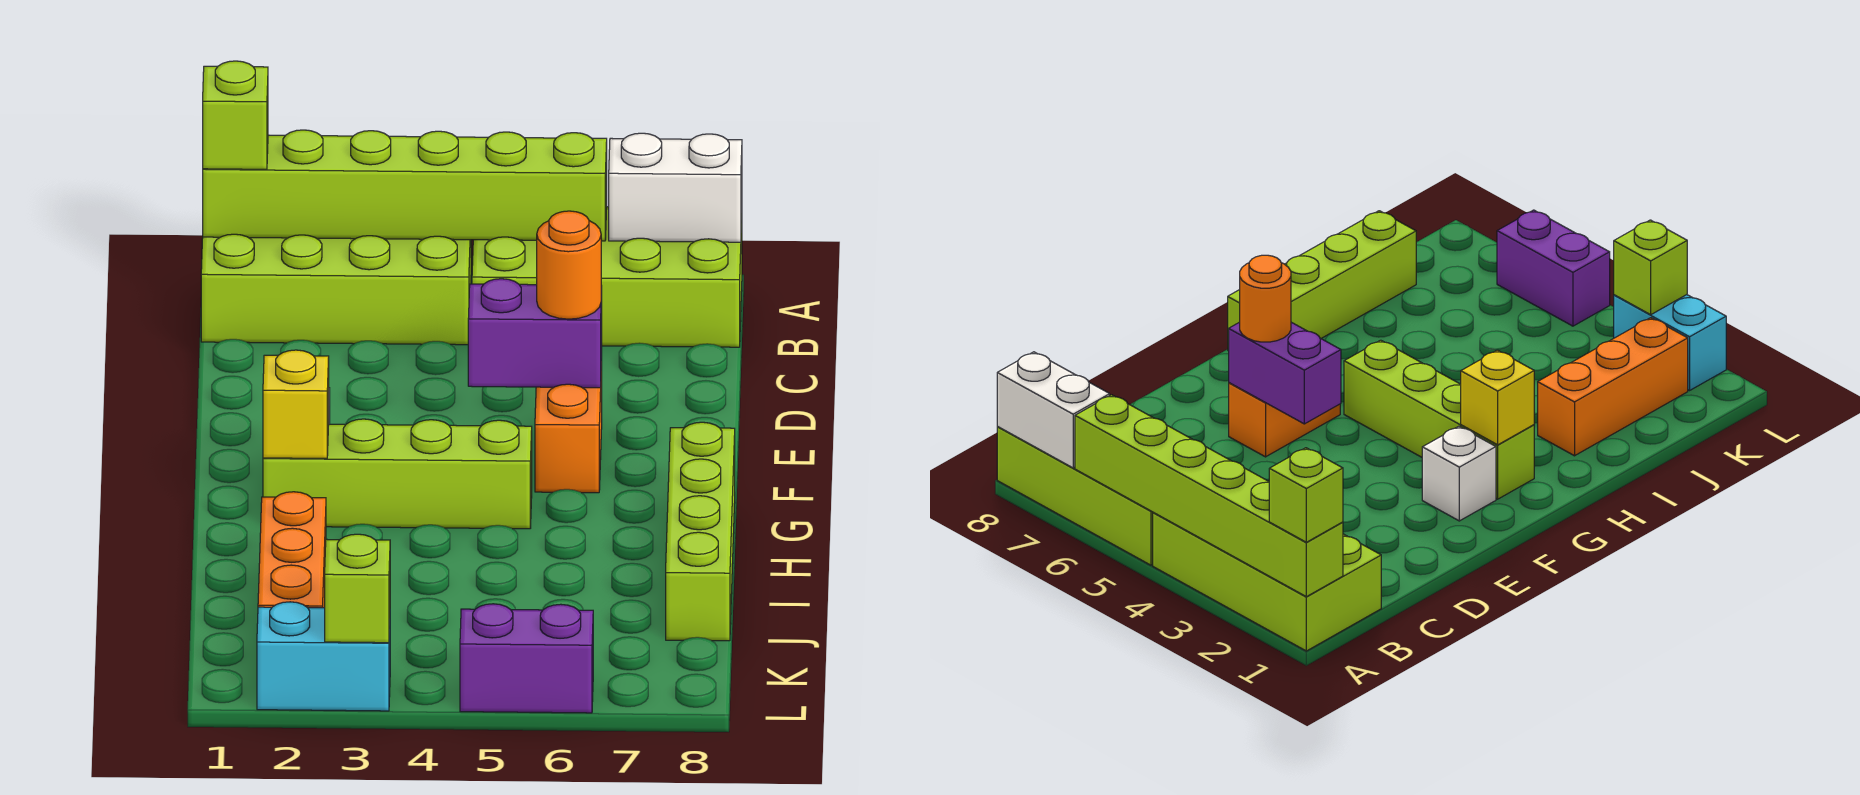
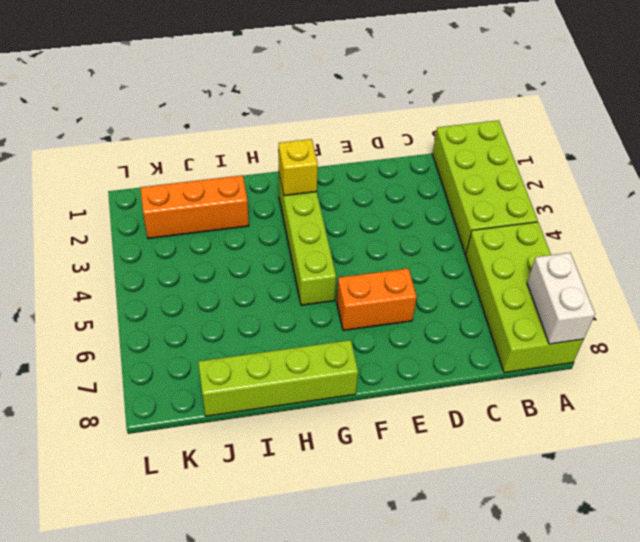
none -> white 1x1 brick [1422,426,1496,521]
none -> cyan 1x2 brick [257,602,390,711]
none -> purple 1x2 brick [460,604,593,713]

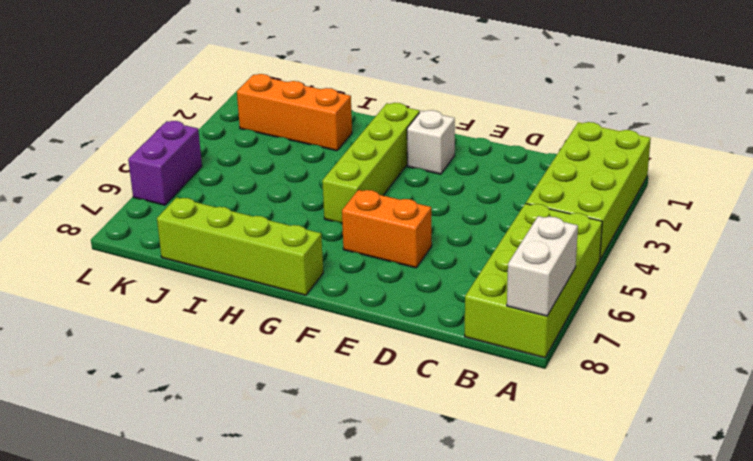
none -> cyan 1x2 brick [257,602,390,711]
none -> lime 1x6 brick [203,130,607,241]
none -> purple 1x2 brick [468,279,602,388]

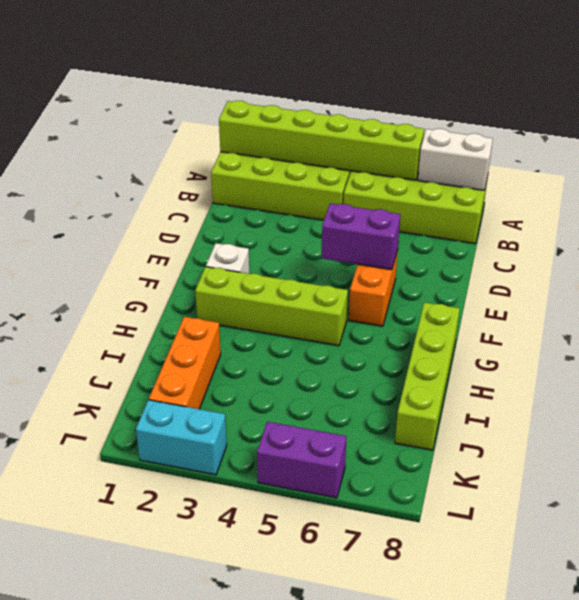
none -> yellow 1x1 brick [263,350,329,459]
none -> lime 1x1 brick [325,534,390,643]
none -> lime 1x1 brick [203,61,268,169]

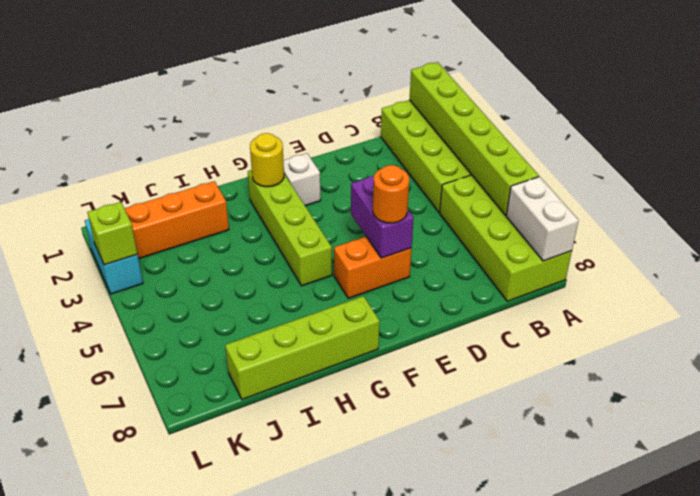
yellow 1x1 round brick [250,133,284,187] -> yellow 1x1 brick [263,350,329,459]
none -> purple 1x2 brick [460,604,593,713]
none -> lime 1x1 brick [203,61,268,169]

